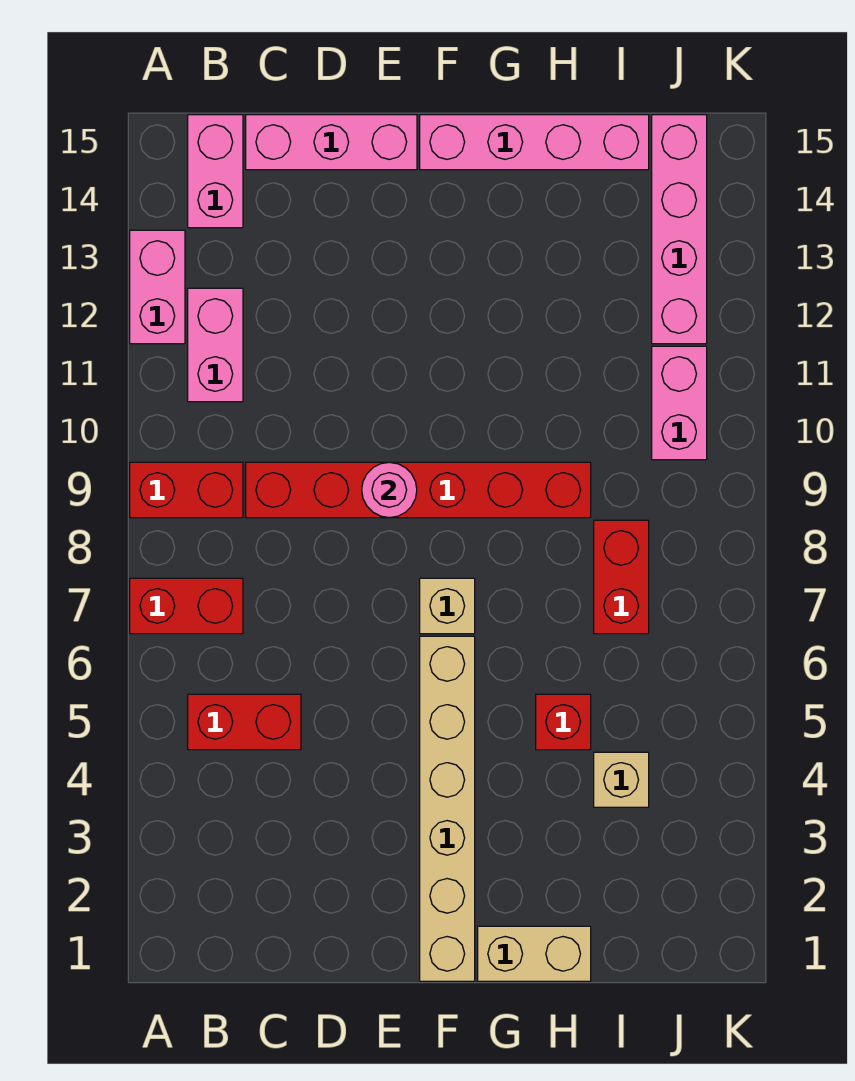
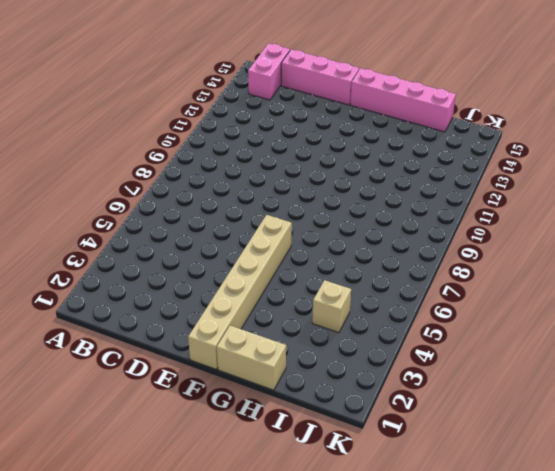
none -> red 1x2 brick [130,578,243,634]
none -> red 1x2 brick [130,462,243,518]
none -> pink 1x2 brick [130,230,185,344]

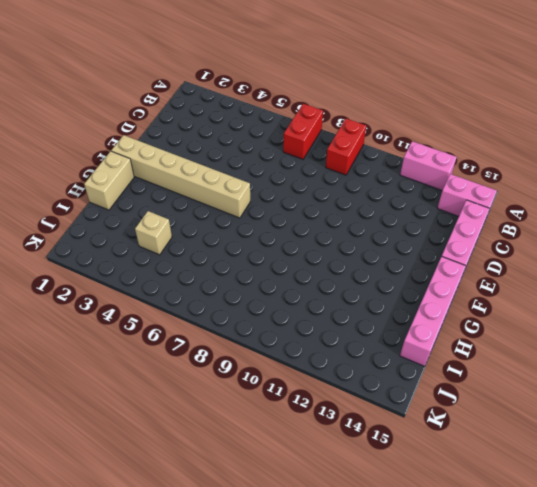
none -> red 1x2 brick [188,694,301,750]
none -> pink 1x2 brick [188,288,243,402]
none -> red 1x6 brick [246,462,591,518]

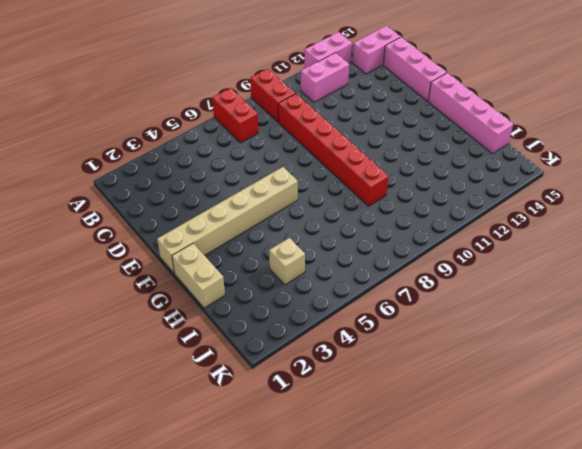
none -> red 1x2 brick [188,694,301,750]
none -> tan 1x1 brick [420,578,475,634]
none -> red 1x1 brick [536,694,591,750]

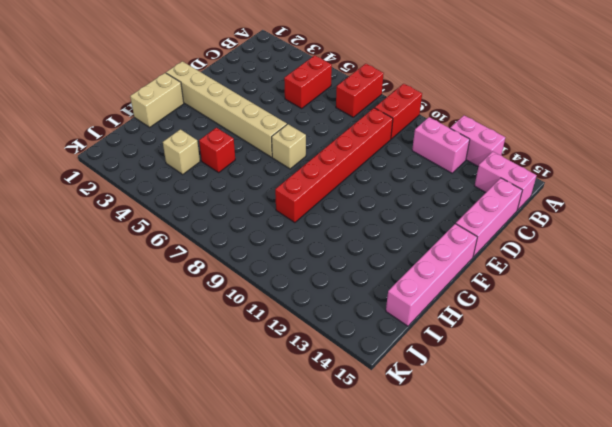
none -> red 1x2 brick [594,520,649,634]
none -> pink 1x2 brick [652,346,707,460]
none -> pink 1x4 brick [652,115,707,344]

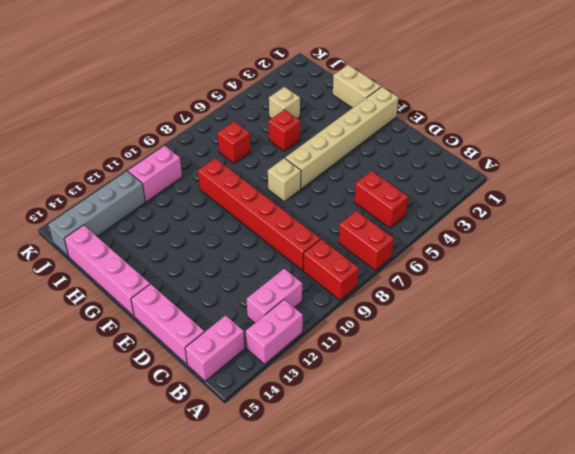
red 1x1 brick [218,122,251,163] -> red 1x2 brick [594,520,649,634]
grey 1x4 brick [48,171,145,257] -> pink 1x4 brick [652,115,707,344]
none -> pink 1x1 round brick [362,462,417,518]

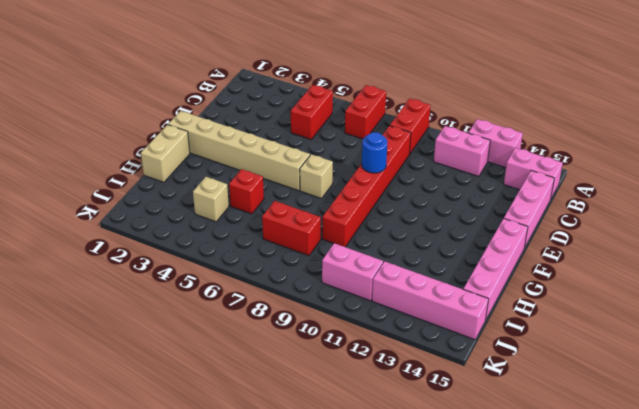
blue 1x1 round brick [362,132,387,173] -> pink 1x1 round brick [362,462,417,518]

